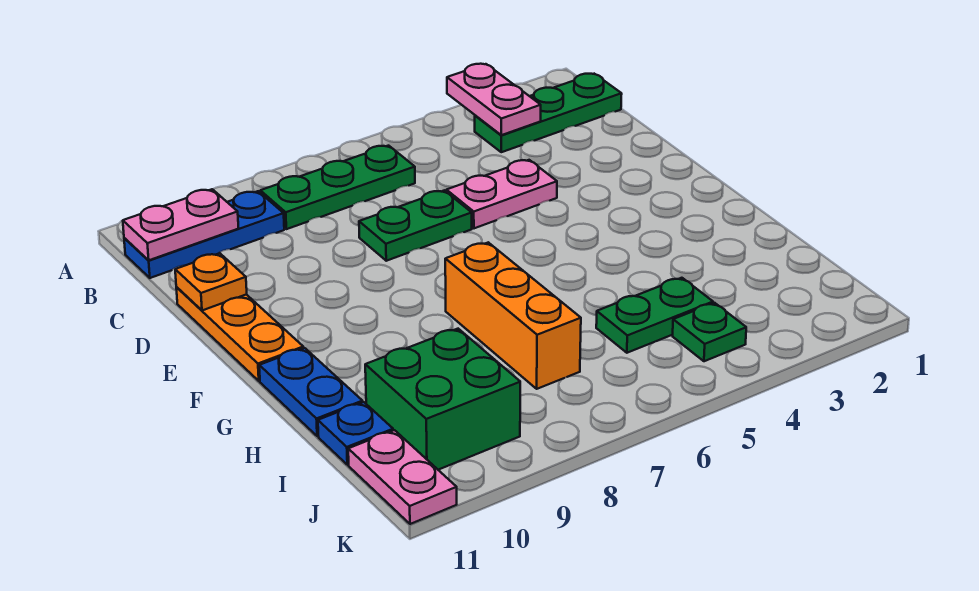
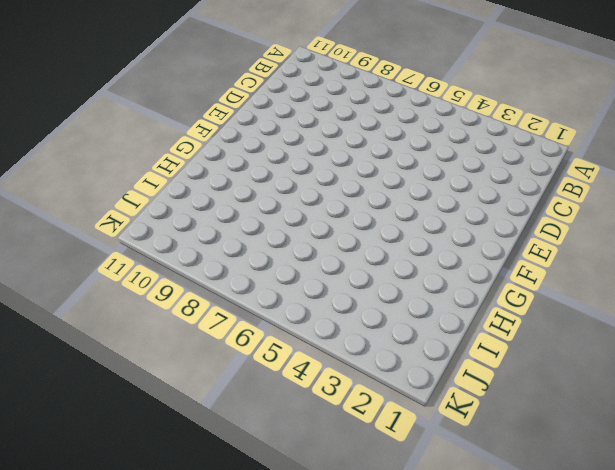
none -> green 1x3 plate [475,74,622,152]
none -> green 1x3 plate [260,146,415,229]
none -> blue 1x3 plate [124,191,284,278]

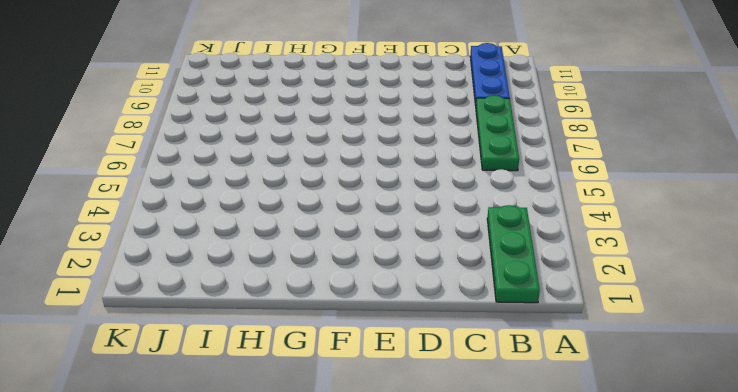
none -> pink 1x2 plate [446,160,557,228]
none -> green 1x2 plate [359,190,472,261]
none -> orange 1x3 plate [176,287,303,381]

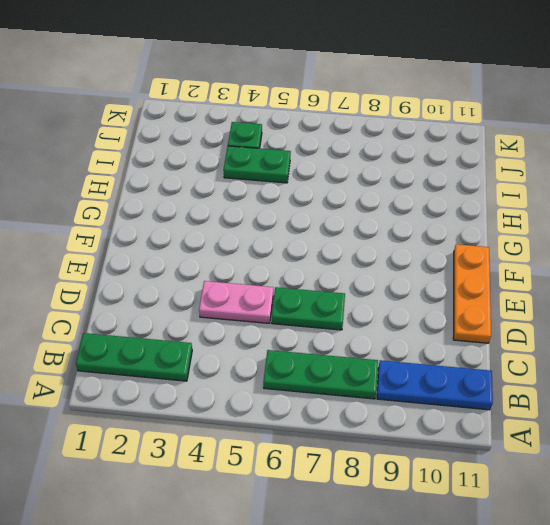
none -> orange 1x3 brick [445,242,581,389]
none -> blue 1x2 plate [259,348,363,436]
none -> green 2x2 brick [365,329,520,470]

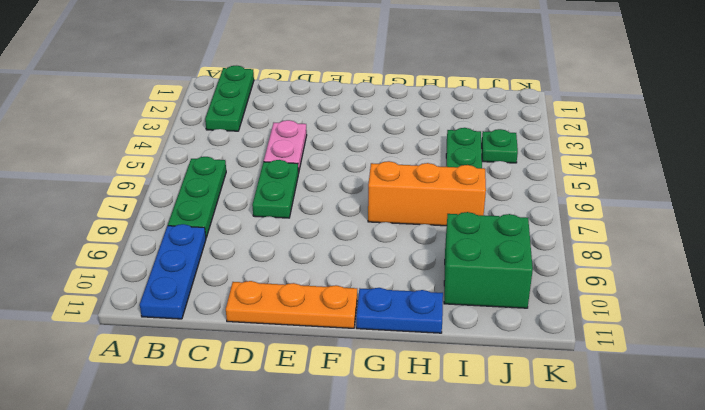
none -> blue 1x1 plate [318,402,393,465]
none -> pink 1x2 plate [348,430,457,524]
none -> pink 1x2 plate [447,64,541,135]

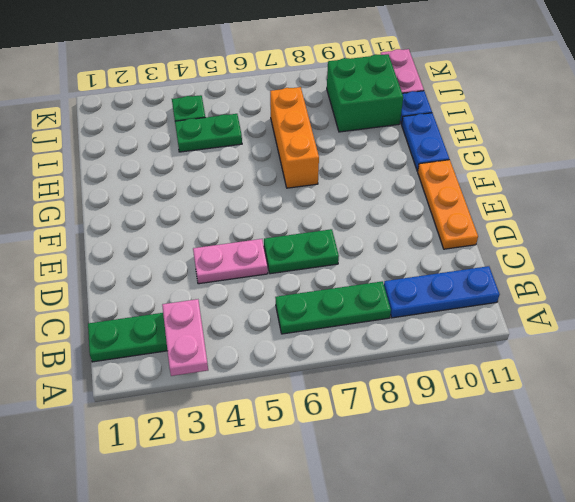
none -> pink 1x2 plate [123,189,238,260]
none -> orange 1x1 plate [175,253,247,310]

